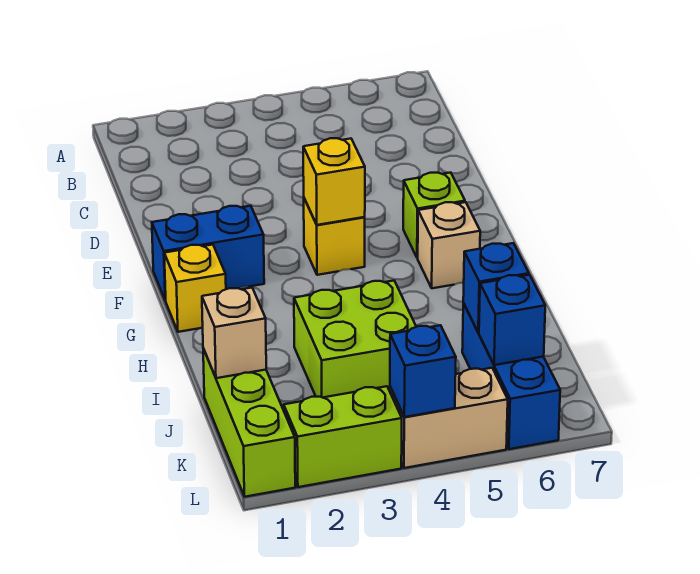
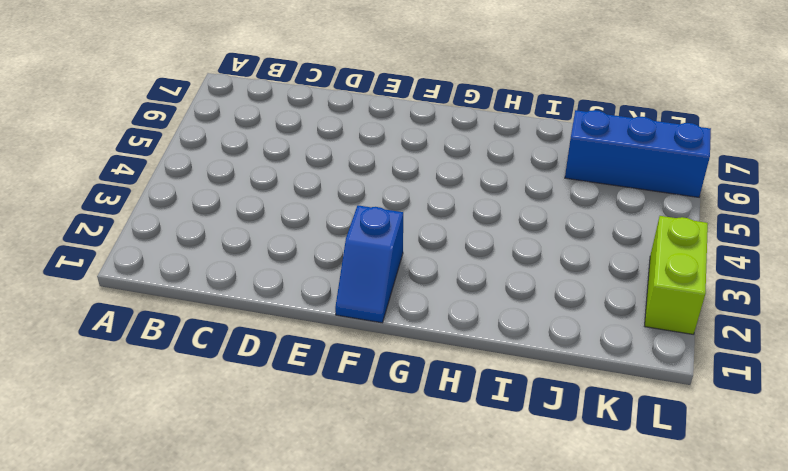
blue 1x2 slope [335,205,403,323] -> blue 1x2 brick [152,206,264,300]
none -> yellow 1x1 brick [304,199,365,275]
none -> lime 1x1 brick [403,173,465,258]
none -> yellow 1x1 brick [164,245,226,332]

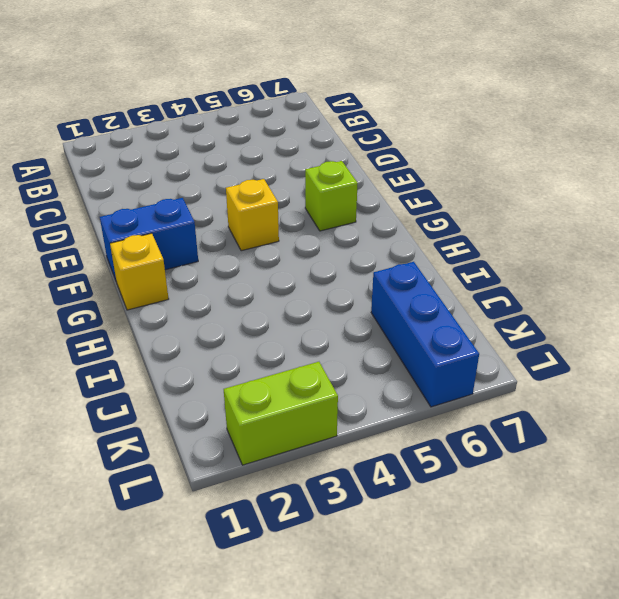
none -> tan 1x1 brick [418,202,480,288]
none -> lime 2x2 brick [294,281,416,398]
none -> lime 1x3 brick [203,349,295,497]

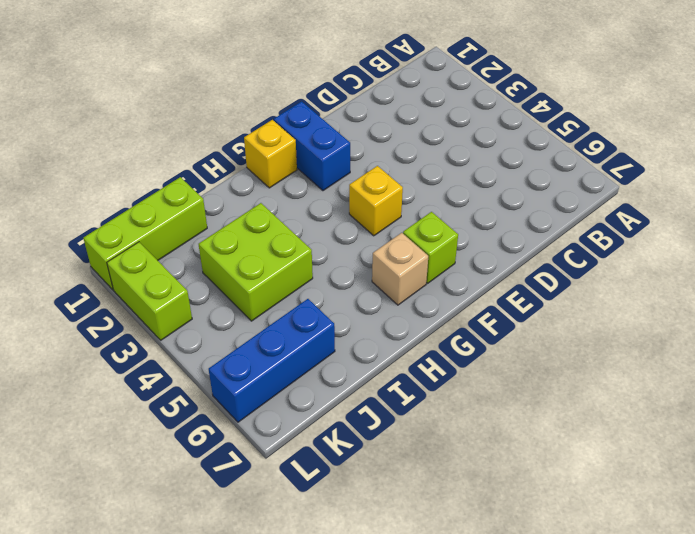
none -> tan 1x2 brick [390,368,508,468]
none -> yellow 1x1 brick [303,138,365,225]
none -> tan 1x1 brick [202,288,266,378]

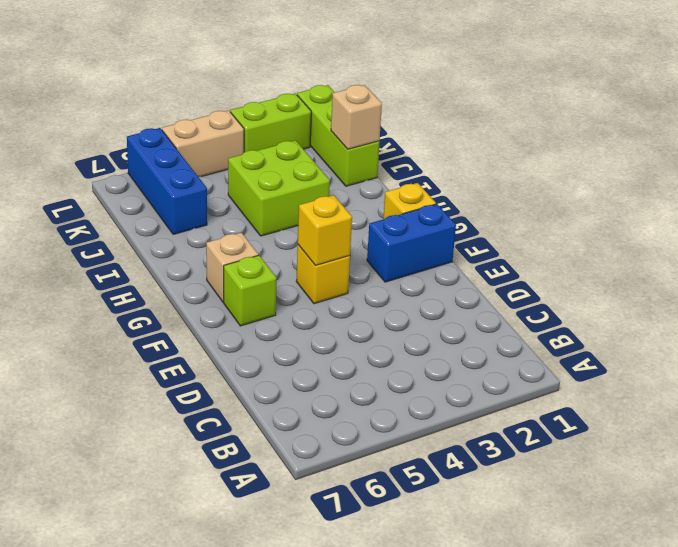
none -> blue 1x1 brick [463,243,529,333]
none -> blue 1x1 brick [479,275,545,365]
none -> blue 1x1 brick [390,325,456,417]

